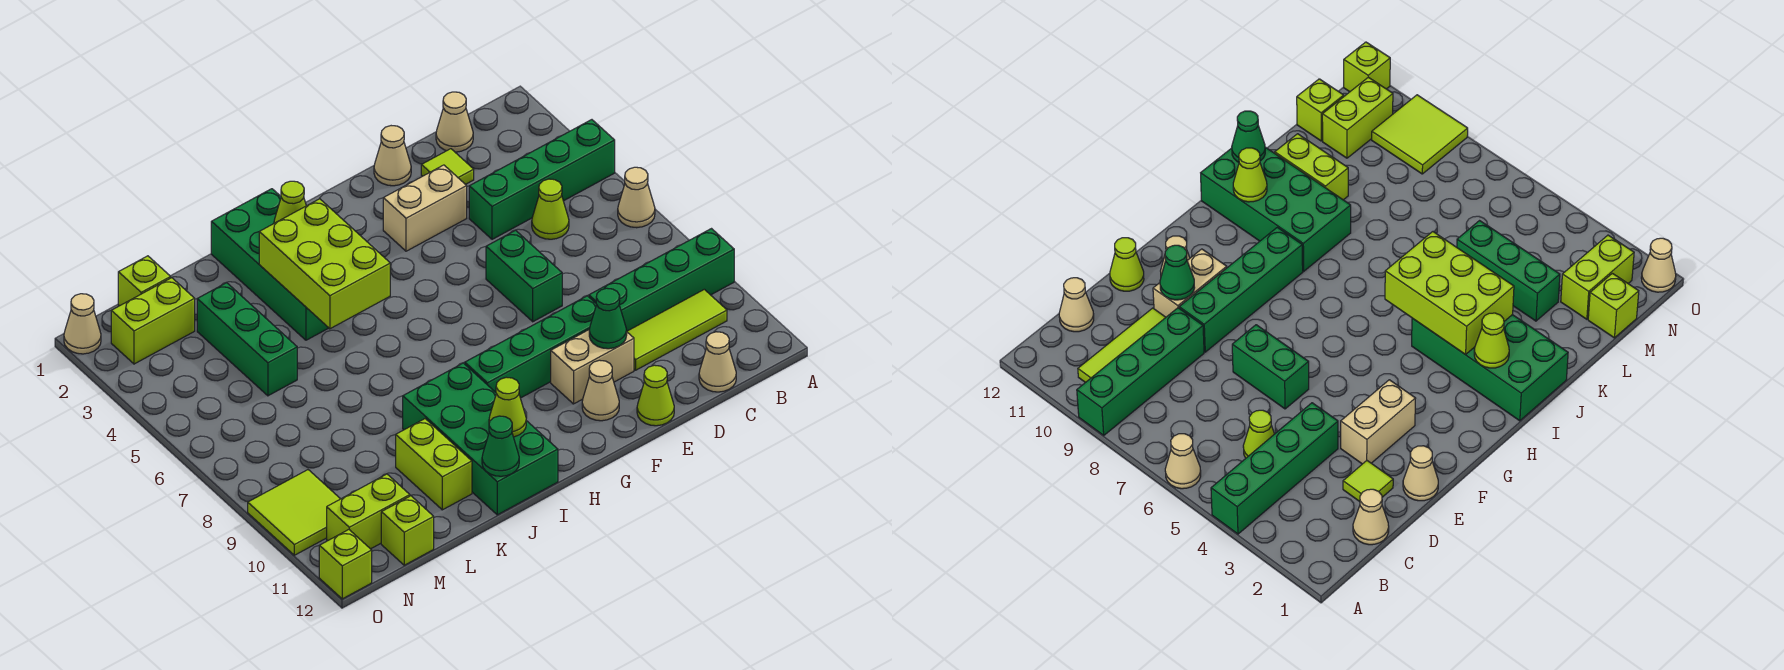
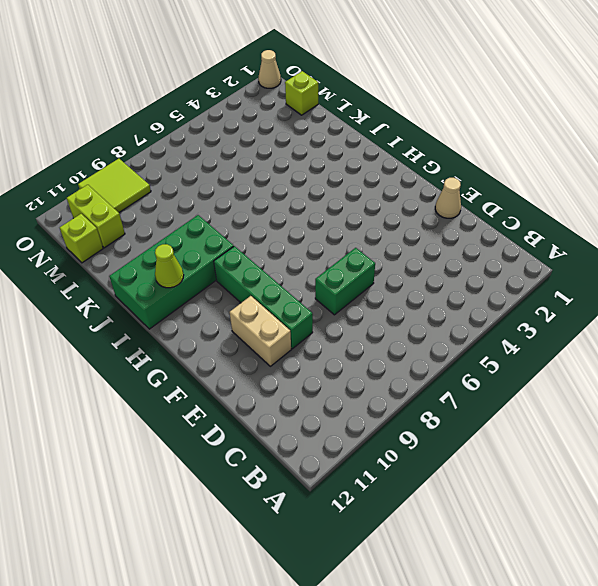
none -> green 1x4 brick [469,120,615,239]
none -> tan 1x1 cone [618,167,655,228]
none -> green 1x4 brick [589,229,734,331]
none -> lime 1x3 tile [627,289,727,370]

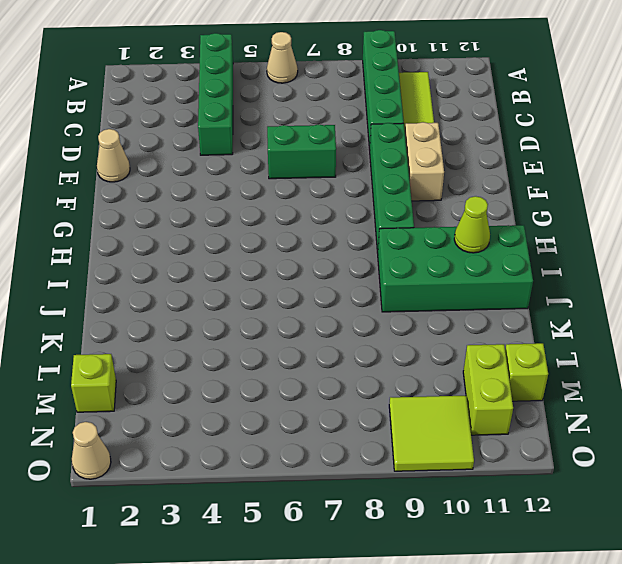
none -> tan 1x1 cone [436,92,473,152]
none -> lime 1x1 cone [532,179,569,239]
none -> tan 1x1 cone [699,332,736,392]
none -> lime 1x1 tile [421,149,474,185]

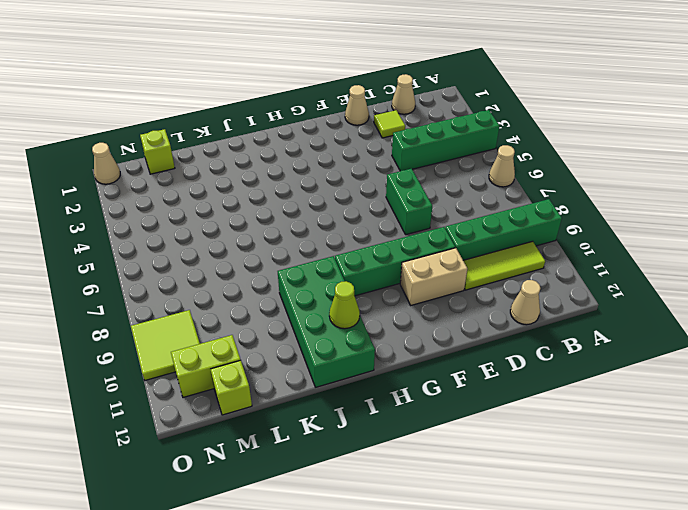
none -> lime 1x1 cone [532,179,569,239]
none -> tan 1x2 brick [383,165,467,251]
none -> lime 1x1 cone [637,365,674,426]
none -> tan 1x1 cone [582,360,619,421]

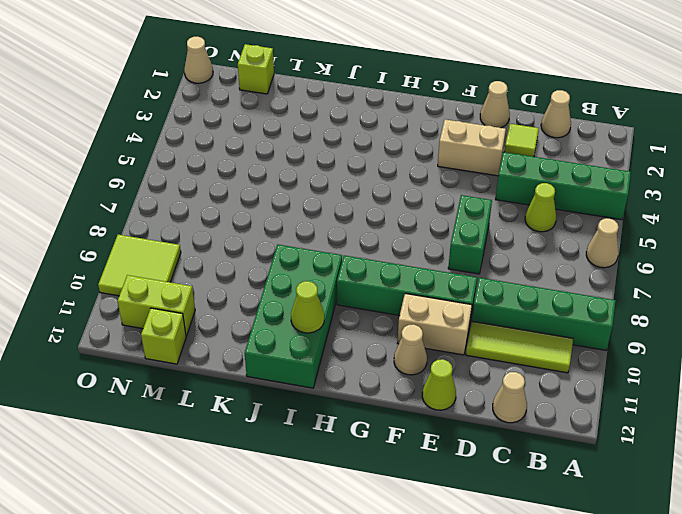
none -> green 2x4 brick [211,189,328,340]
none -> lime 1x2 brick [396,419,472,510]
none -> green 1x3 brick [197,283,297,396]
none -> lime 1x2 brick [111,278,195,364]

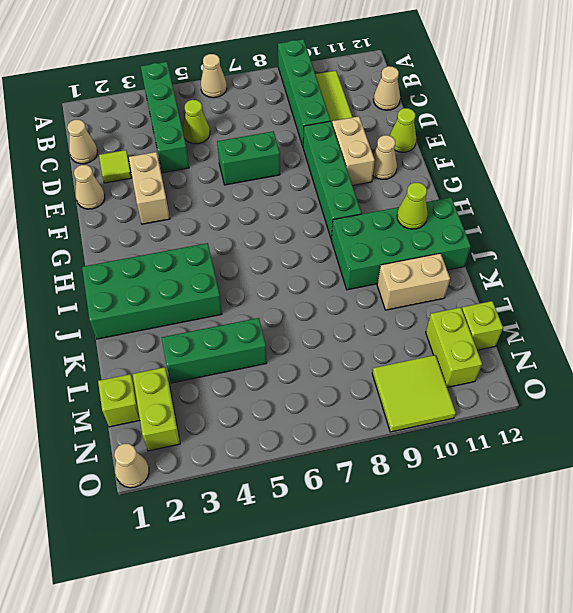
tan 1x2 brick [377,253,450,310] -> lime 1x2 brick [396,419,472,510]
none -> lime 1x1 brick [319,530,372,599]
none -> green 1x1 cone [589,288,627,349]
none -> lime 1x1 cone [274,181,306,223]
none -> lime 2x3 brick [259,199,390,329]

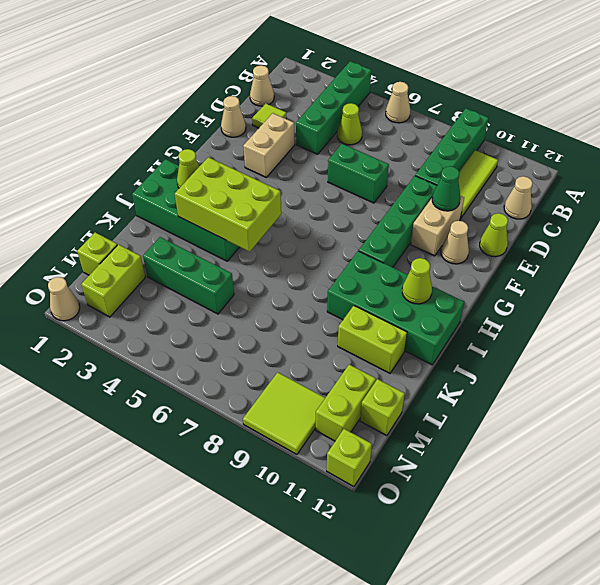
none -> green 1x1 cone [482,416,519,476]

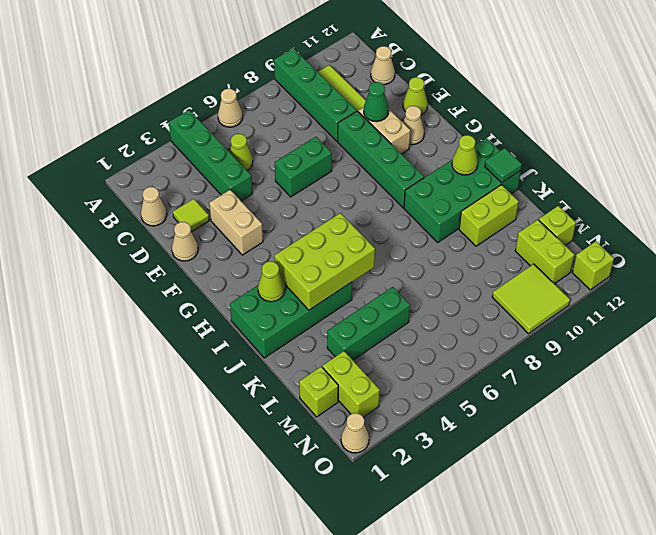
green 1x1 tile [485,148,522,183] -> green 1x1 cone [482,416,519,476]

